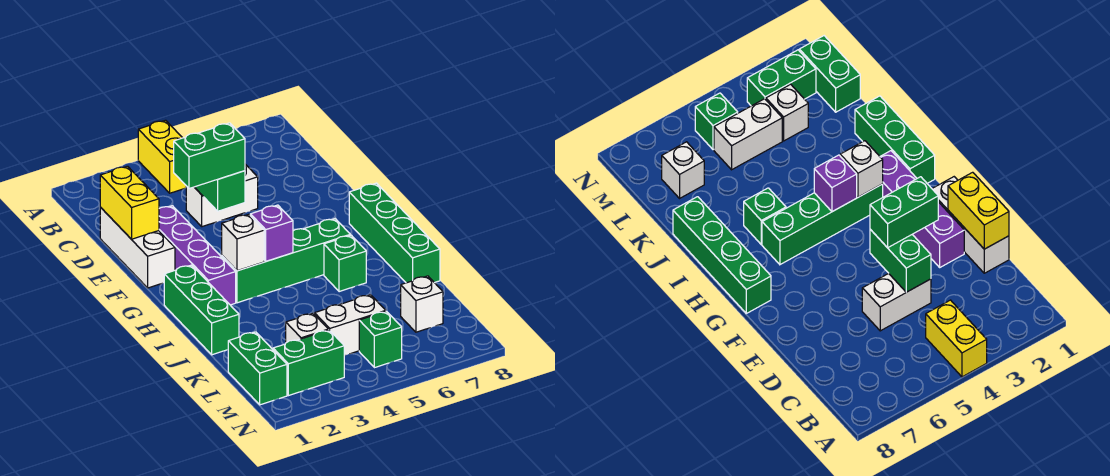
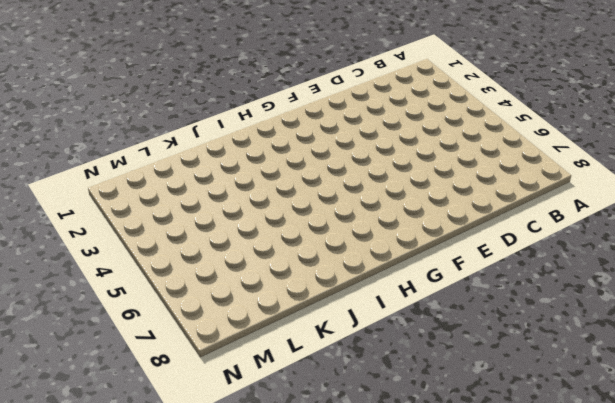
none -> yellow 1x2 brick [138,120,186,193]
none -> white 1x3 brick [100,207,175,288]
none -> white 1x2 brick [186,164,258,227]

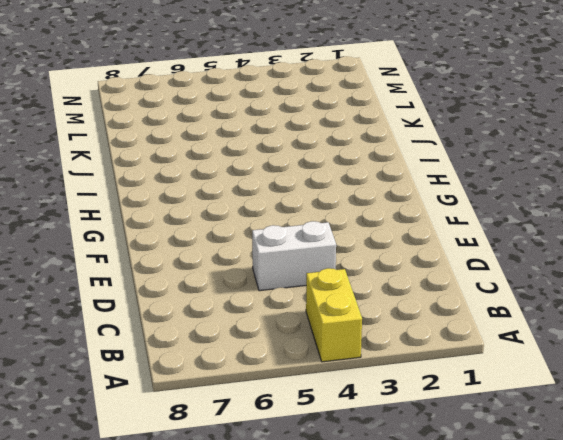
none -> white 1x3 brick [100,207,175,288]
none -> purple 1x4 brick [159,206,236,305]
none -> green 1x4 brick [349,183,440,283]

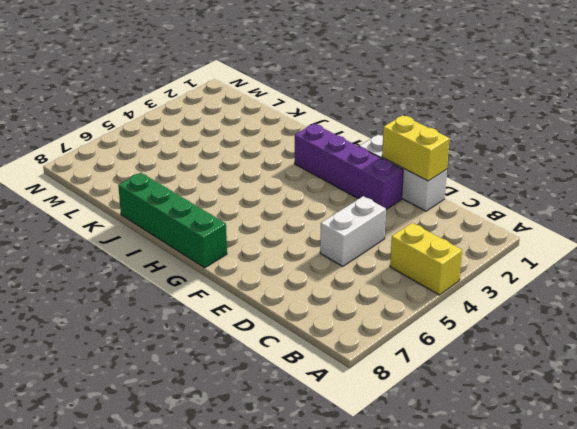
none -> green 1x3 brick [164,265,239,355]
none -> green 1x4 brick [222,219,350,303]
none -> green 1x1 brick [324,235,366,292]

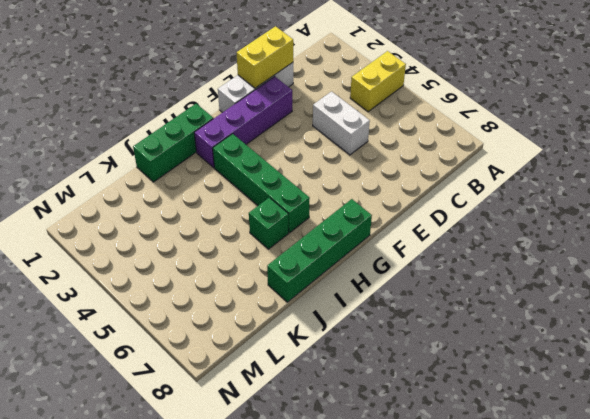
none -> green 1x2 brick [228,332,287,405]
none -> white 1x1 brick [286,313,328,343]
none -> white 1x2 brick [315,295,386,356]

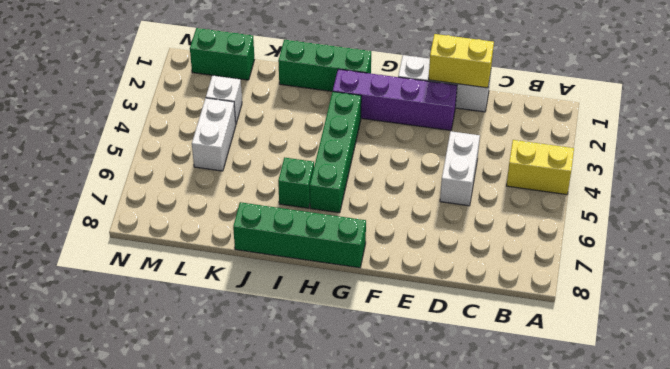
none -> white 1x1 brick [401,276,443,332]
none -> green 1x2 brick [273,330,344,396]
none -> green 1x1 brick [359,311,402,368]

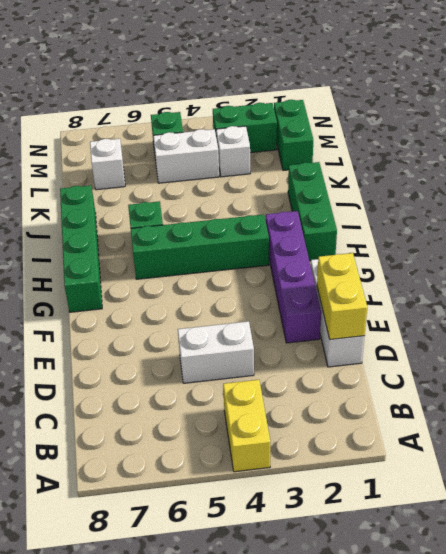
none -> green 1x2 brick [195,171,245,211]
none -> white 1x1 brick [222,214,264,271]
none -> purple 1x1 brick [250,205,293,261]

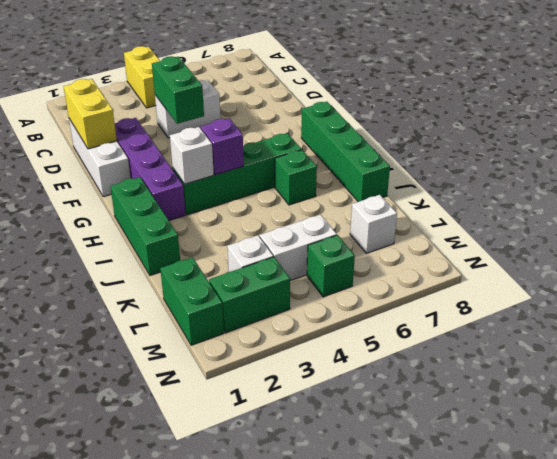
none -> green 1x2 brick [174,123,245,188]

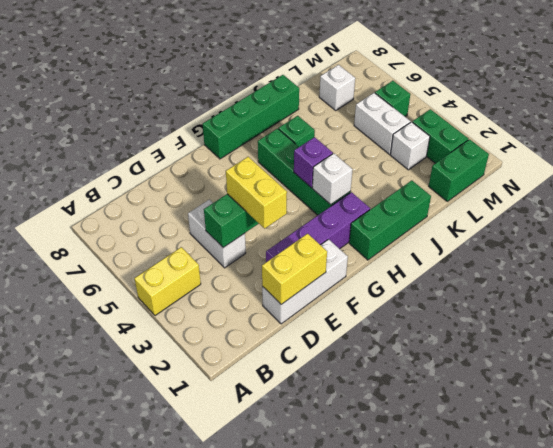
yellow 1x2 brick [226,157,287,228] -> green 1x2 brick [174,123,245,188]

